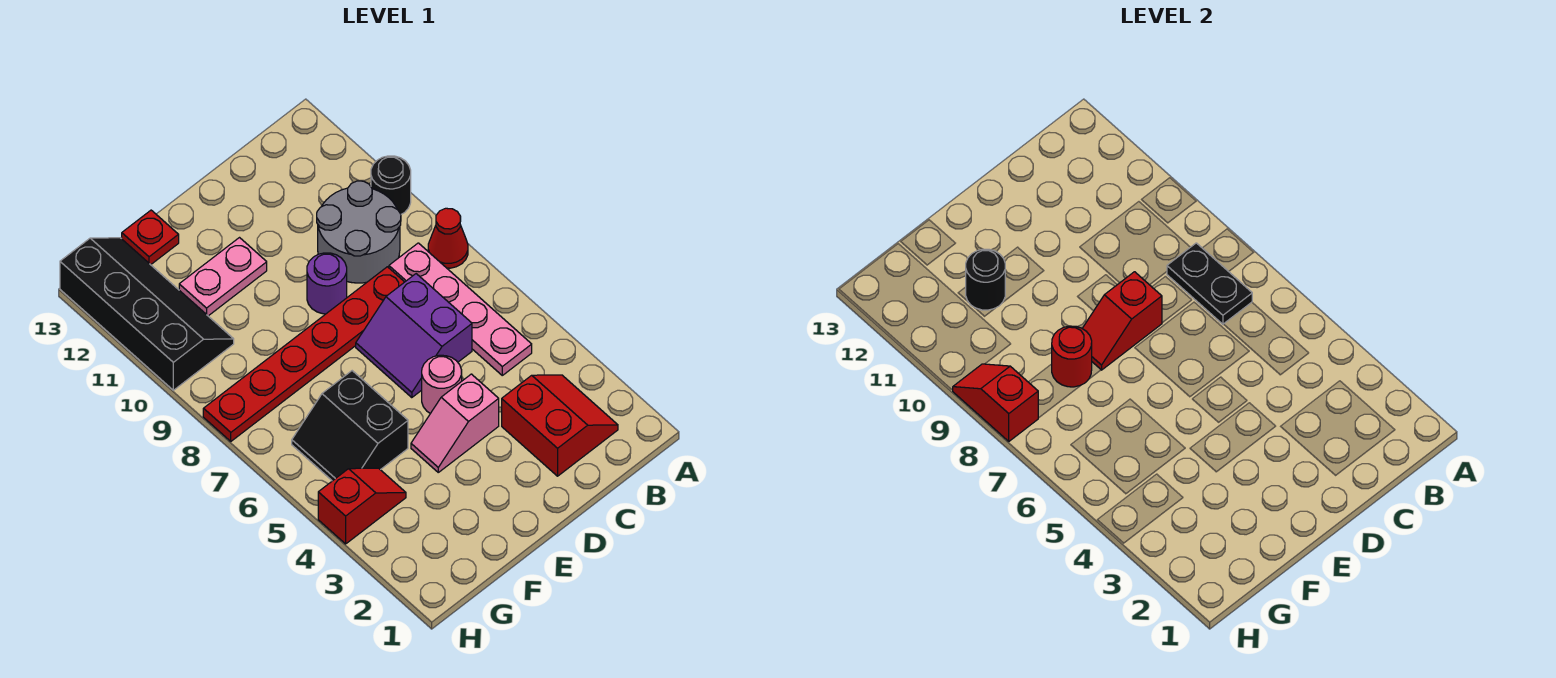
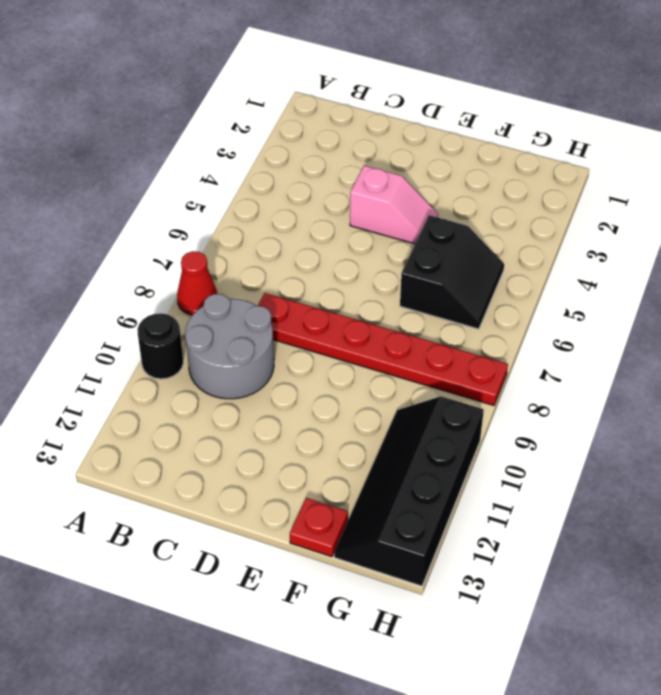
none -> red 2x2 slope [502,375,618,476]
none -> pink 1x4 plate [389,243,532,375]
none -> purple 2x2 slope [356,274,472,398]

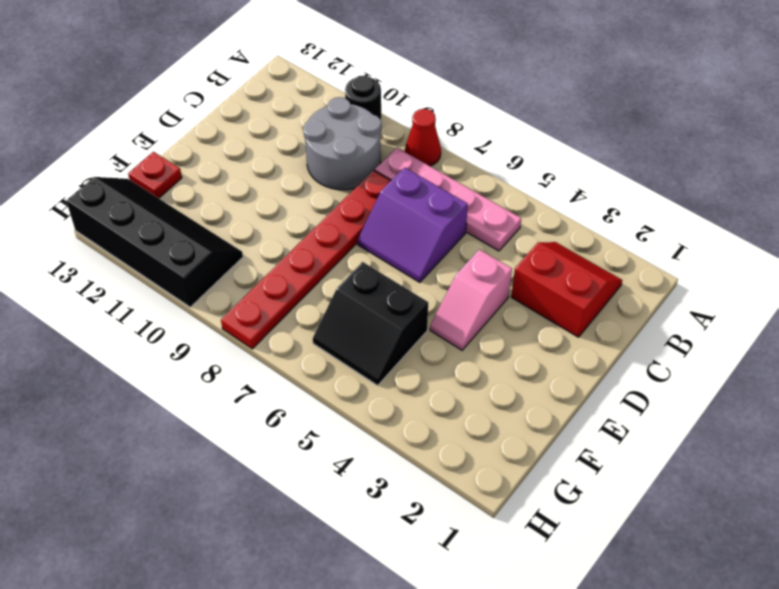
none -> pink 1x1 round brick [422,355,462,413]
none -> purple 1x1 round brick [307,253,347,314]
none -> pink 1x2 plate [179,238,267,316]

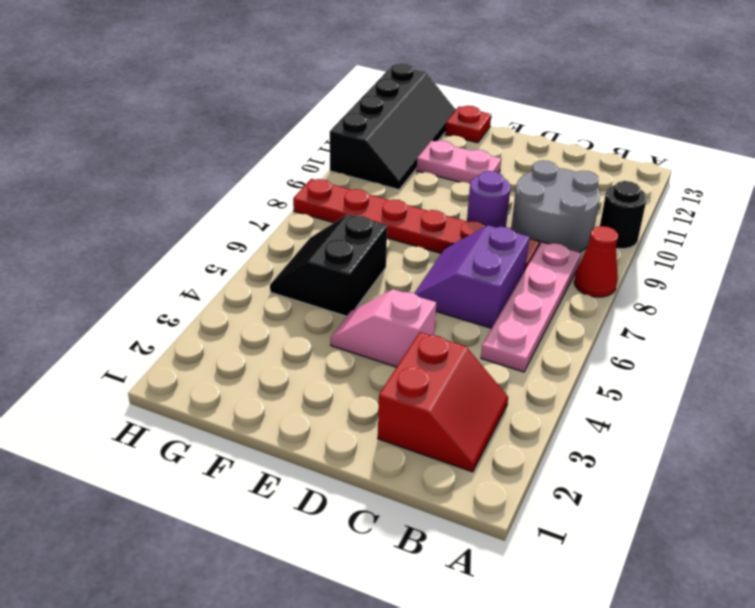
none -> pink 1x1 round brick [422,355,462,413]
none -> red 1x2 slope [318,468,406,544]
none -> black 1x2 plate [1167,243,1252,324]

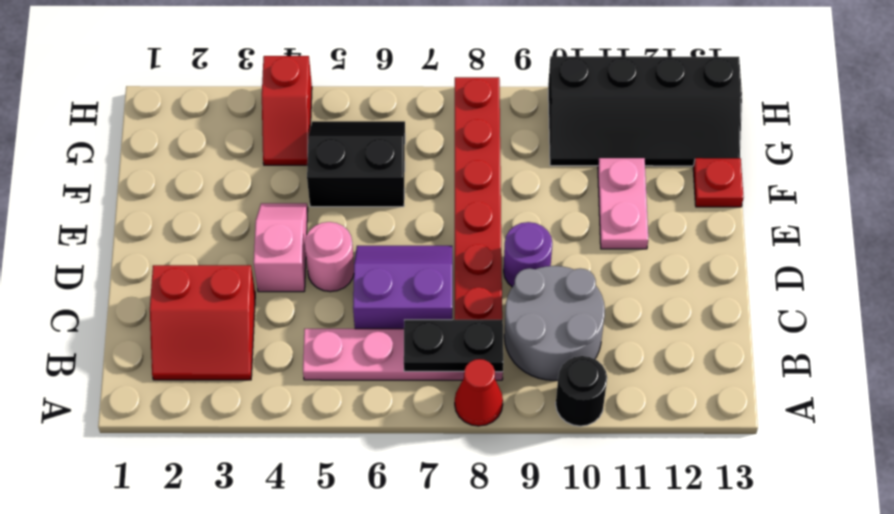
none -> red 1x2 slope [1082,272,1162,370]
none -> red 1x1 round brick [1052,326,1092,387]
none -> black 1x1 round brick [966,249,1005,310]

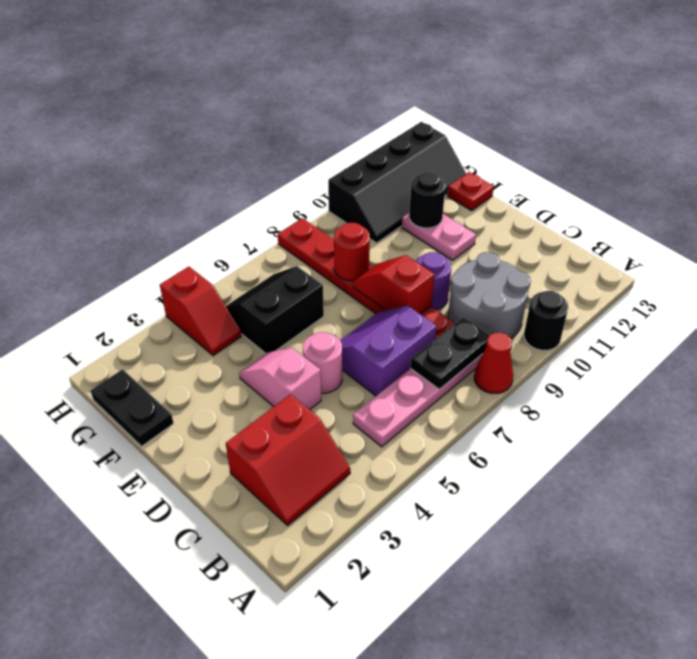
black 1x2 plate [90,369,174,446] -> none
none -> red 1x2 slope [953,364,1038,441]

